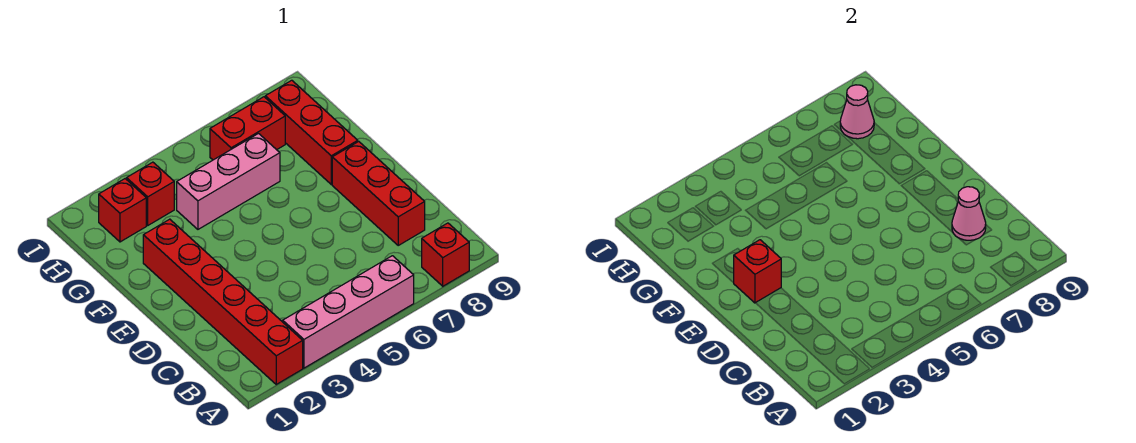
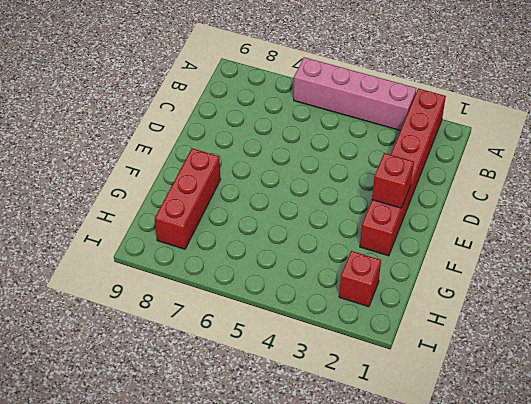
none -> red 1x1 brick [422,223,469,286]
none -> red 1x3 brick [332,141,425,245]
none -> pink 1x3 brick [177,134,280,229]

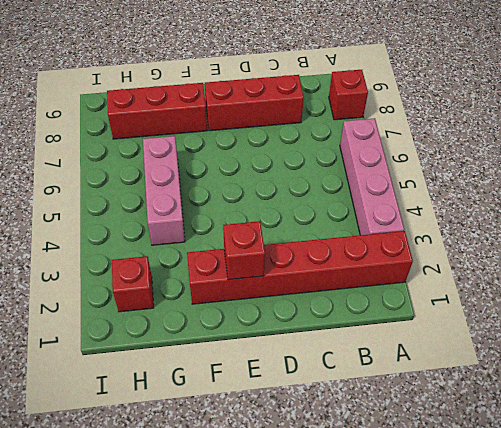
none -> red 1x1 brick [127,162,174,225]
none -> red 1x2 brick [210,97,285,160]
none -> pink 1x1 cone [952,187,986,240]

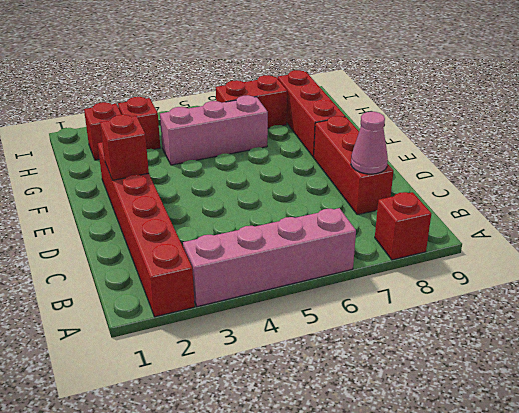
none -> pink 1x1 cone [840,85,874,139]

